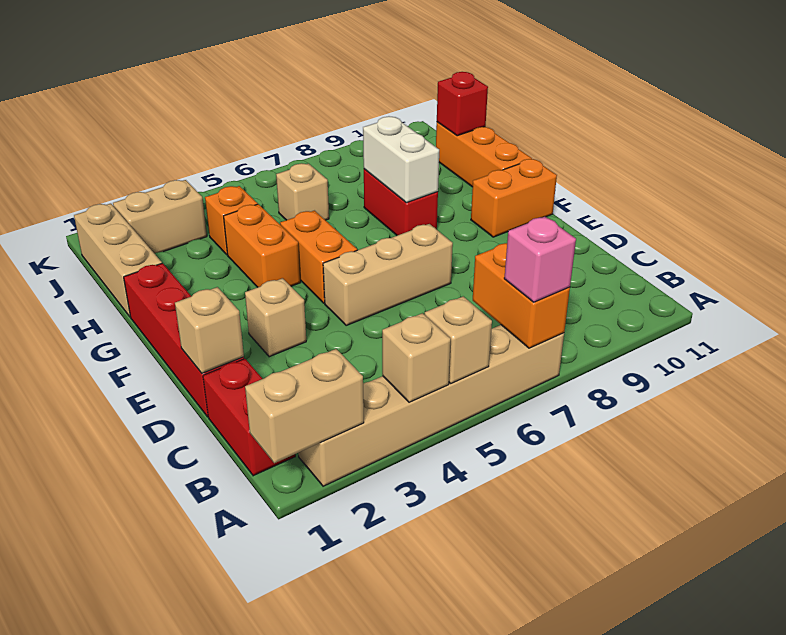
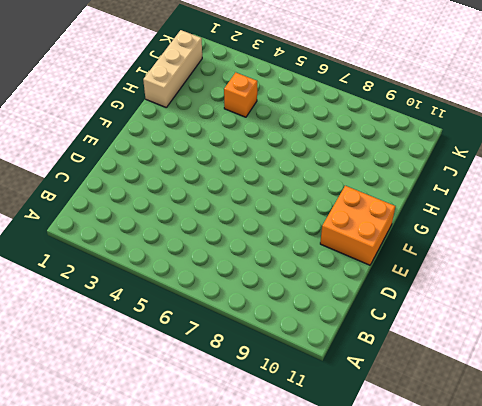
orange 2x2 brick [320,186,395,265] -> orange 1x2 brick [471,159,557,237]
none -> tan 1x6 brick [298,325,564,486]
none -> red 1x2 brick [203,359,295,476]
none -> red 1x4 brick [124,263,244,417]

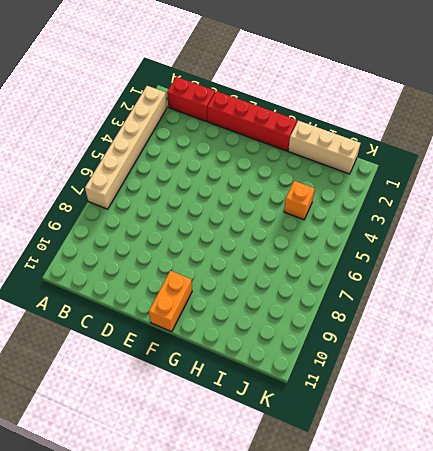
none -> tan 1x1 brick [245,278,306,357]
none -> tan 1x3 brick [323,224,453,325]
none -> orange 1x2 brick [280,211,357,303]

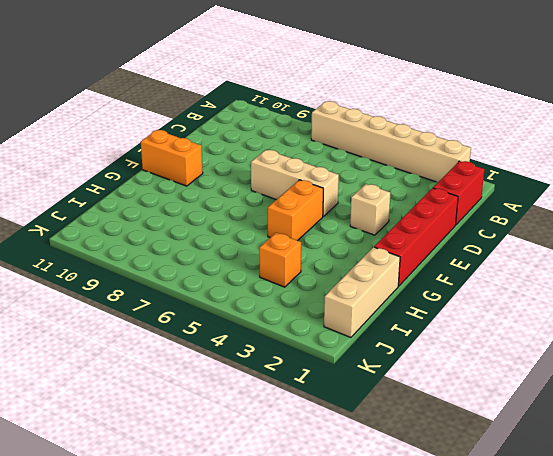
none -> orange 1x2 brick [224,204,301,287]
none -> red 1x2 brick [364,169,438,235]
none -> orange 1x3 brick [436,122,532,187]

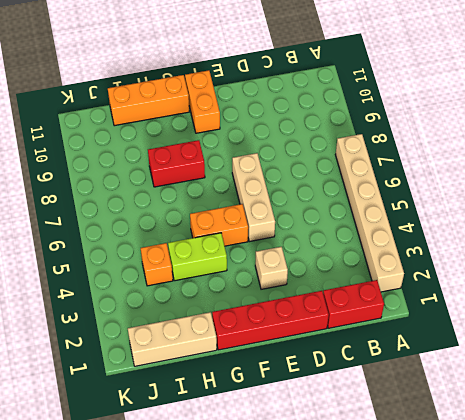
lime 1x2 brick [168,233,227,281] -> orange 1x2 brick [224,204,301,287]
none -> tan 1x1 brick [276,163,329,220]
none -> tan 1x2 brick [113,180,207,254]
none -> tan 1x2 brick [245,349,364,463]

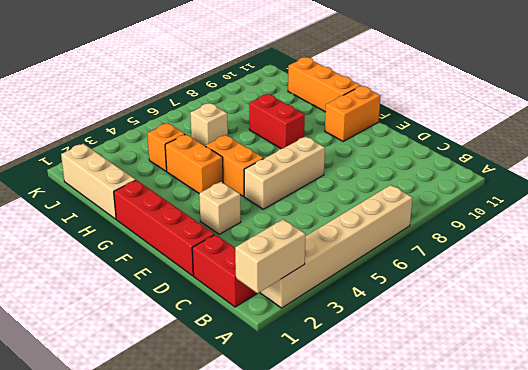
none -> tan 1x2 brick [113,180,207,254]
none -> tan 1x1 brick [382,313,451,403]
none -> tan 1x1 brick [425,296,492,383]

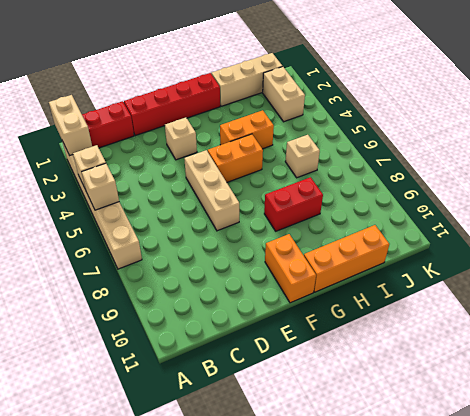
none -> orange 1x1 brick [205,186,258,255]
none -> orange 1x2 brick [473,243,570,348]
none -> tan 1x1 brick [175,287,244,373]

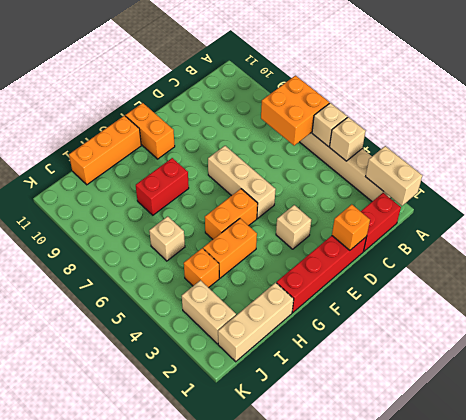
orange 2x2 brick [261,76,329,146] -> orange 1x2 brick [473,243,570,348]
orange 1x1 brick [332,204,370,250] -> tan 1x1 brick [175,287,244,373]
none -> white 1x2 brick [363,116,439,203]
none -> red 1x1 brick [437,72,488,136]
none -> pink 1x1 brick [504,217,576,302]

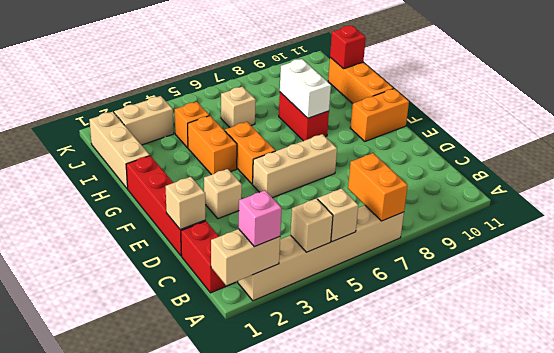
pink 1x1 brick [239,190,282,247] -> pink 1x1 brick moved to [504,217,576,302]

